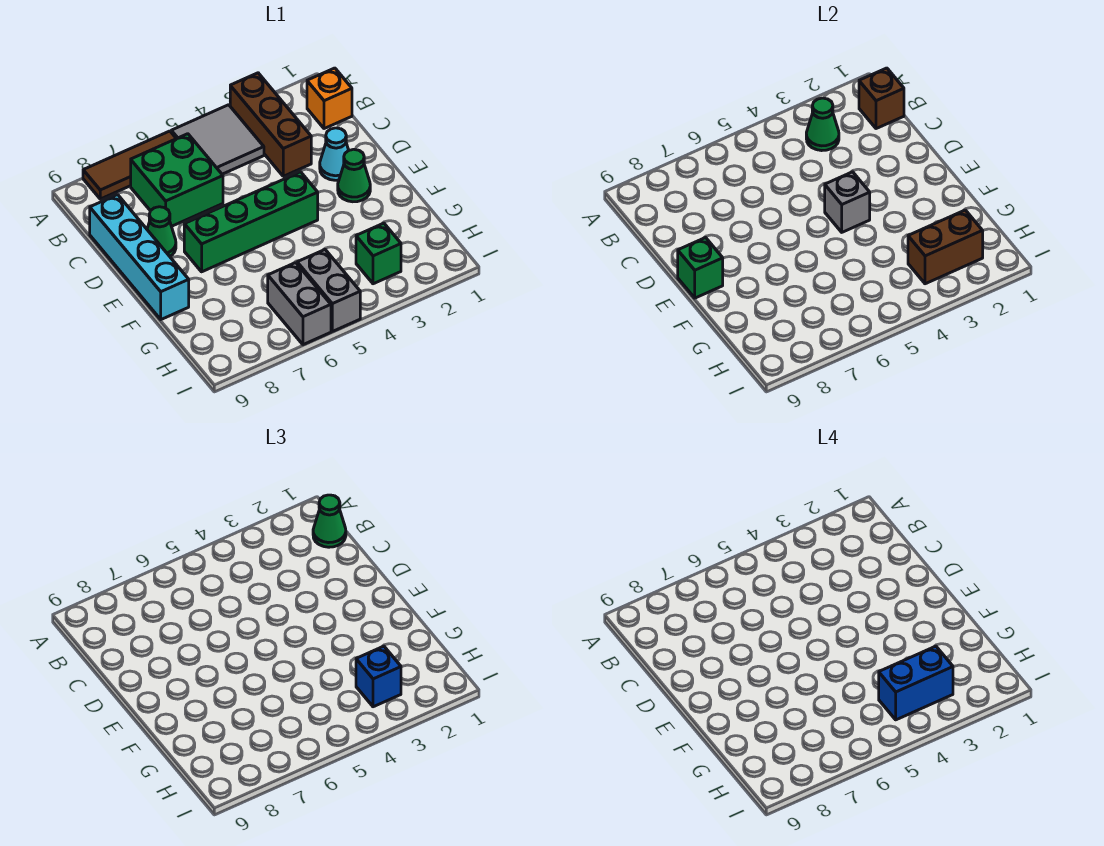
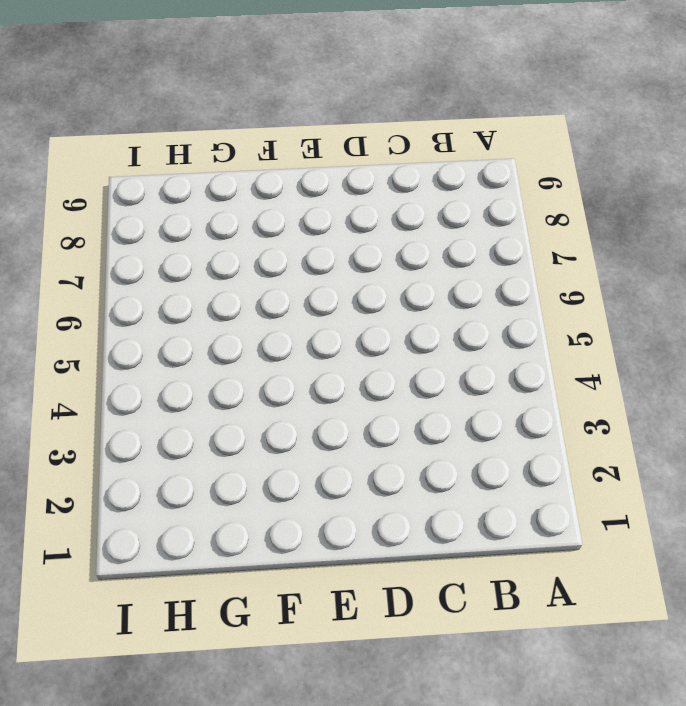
none -> brown 1x3 brick [230,73,311,176]
none -> grey 2x2 tile [171,105,264,174]
none -> brown 1x3 tile [83,131,176,199]

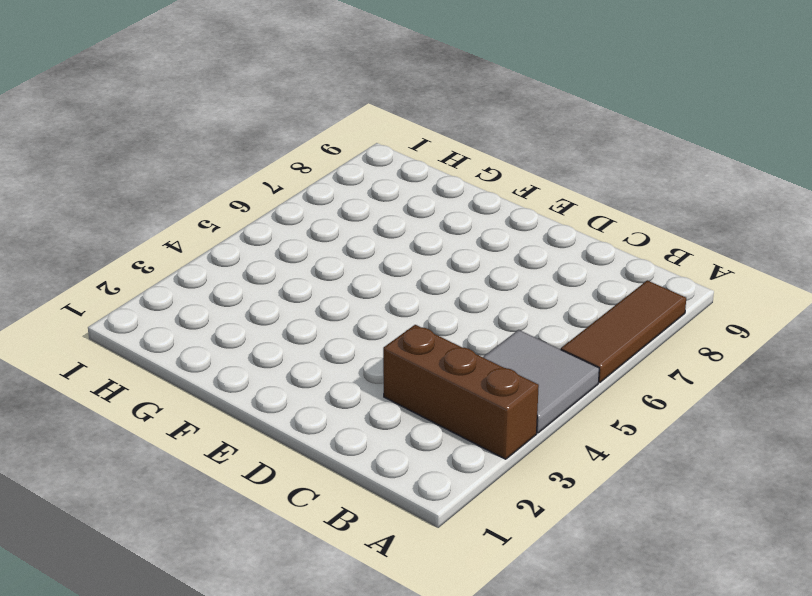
none -> orange 1x1 brick [307,68,352,129]
none -> green 2x2 brick [131,134,223,226]
none -> cyan 1x4 brick [90,195,189,319]

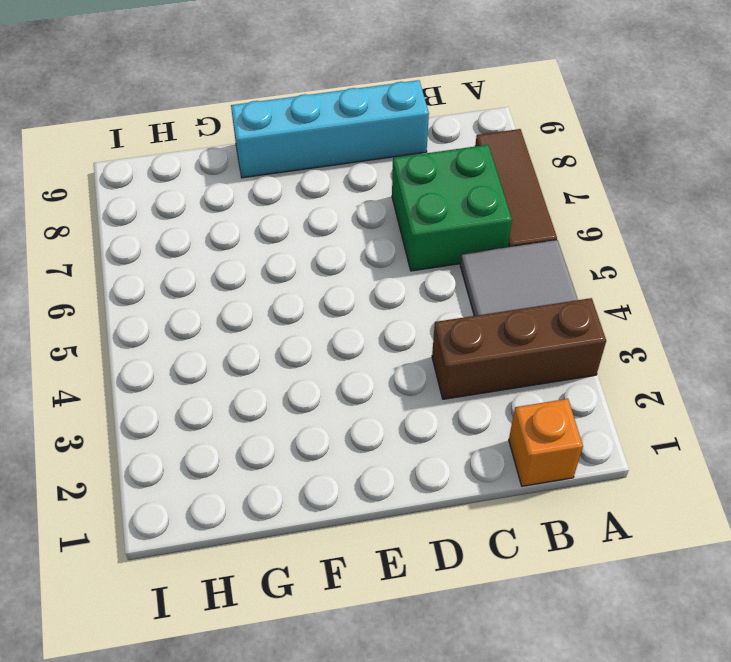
none -> cyan 1x1 cone [320,128,349,180]
none -> green 1x1 cone [147,207,176,256]
none -> green 1x1 cone [338,149,370,202]

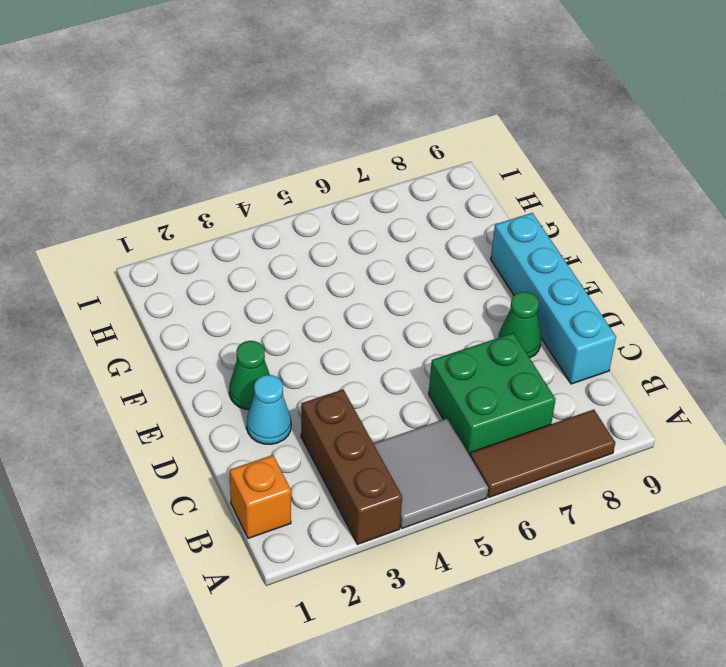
none -> green 1x4 brick [184,172,318,272]
none -> green 1x1 brick [356,223,401,284]
none -> grey 1x2 brick [297,250,360,331]

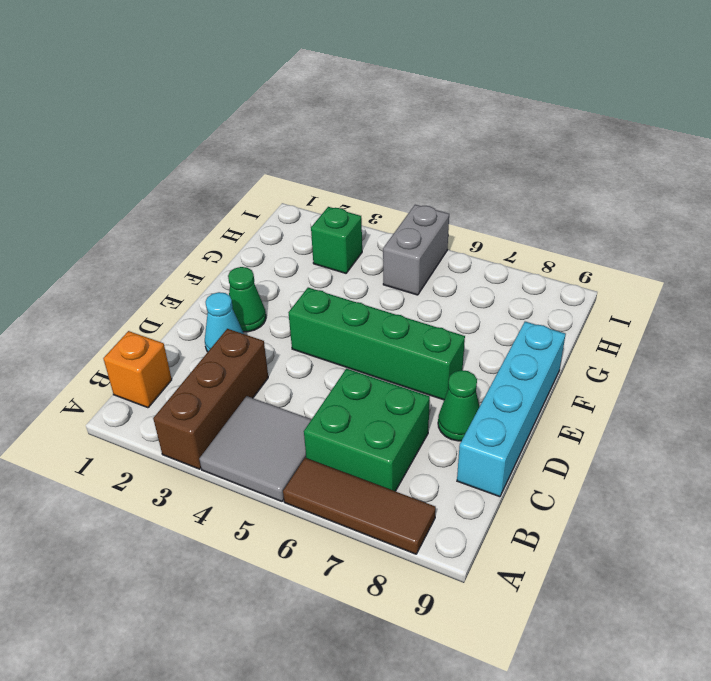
none -> grey 1x2 brick [268,263,331,345]
none -> brown 1x1 brick [859,68,904,129]
none -> green 1x1 cone [806,98,839,151]

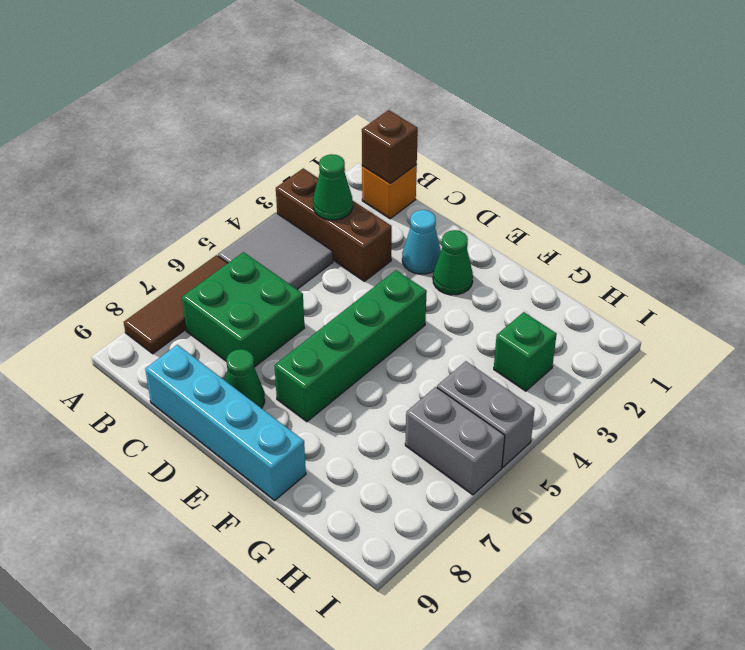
none -> grey 1x1 brick [825,172,870,232]
none -> green 1x1 brick [678,238,723,298]
none -> brown 1x2 brick [908,210,983,284]

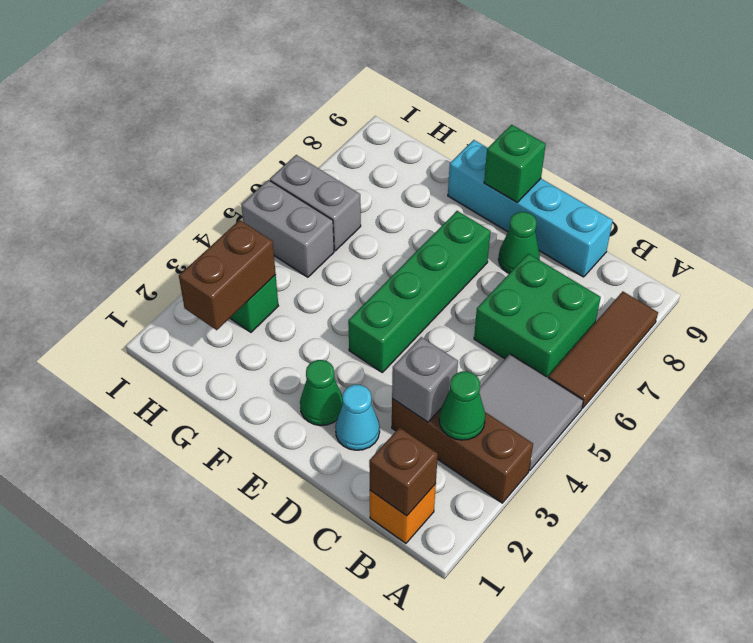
grey 1x1 brick [392,337,458,422] -> grey 1x1 brick moved to [825,172,870,232]
none -> green 1x1 cone [313,495,346,547]
none -> blue 1x1 brick [356,646,401,707]
none -> blue 1x2 brick [879,646,953,720]

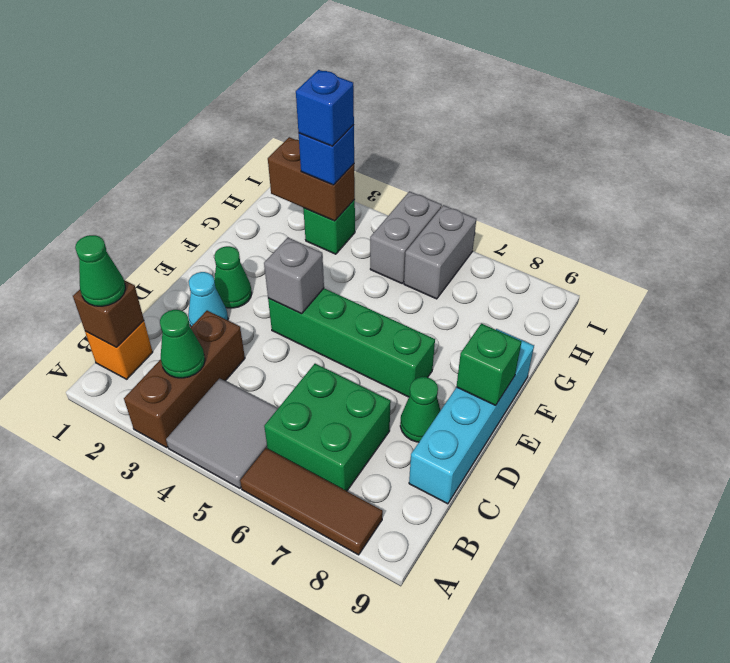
blue 1x1 brick [296,70,354,146] -> blue 1x2 brick [879,646,953,720]

